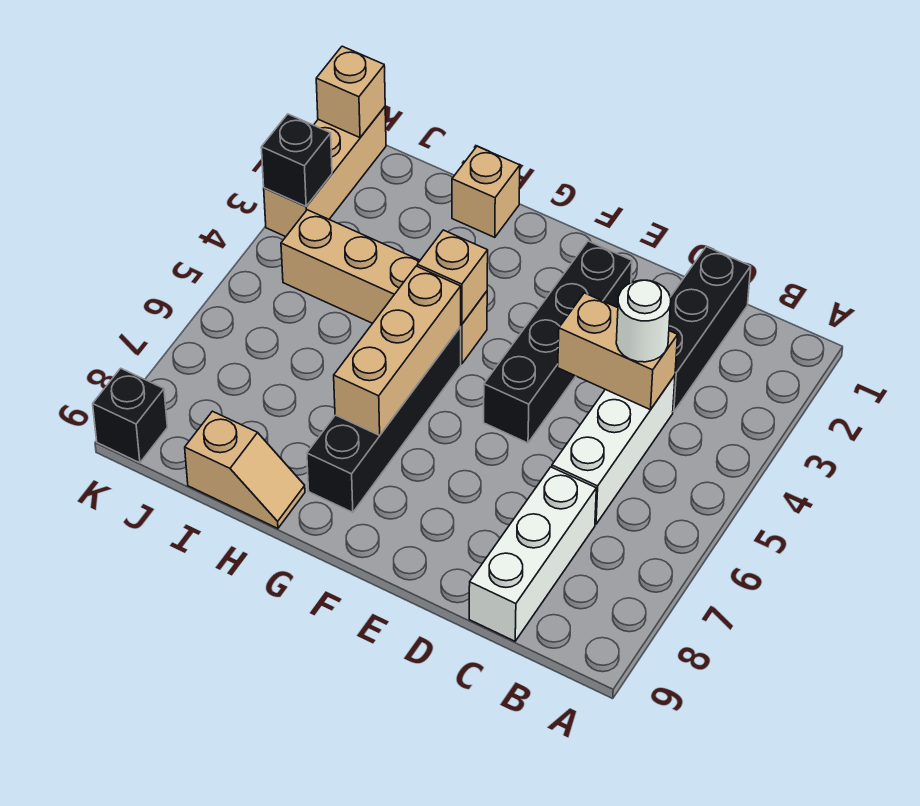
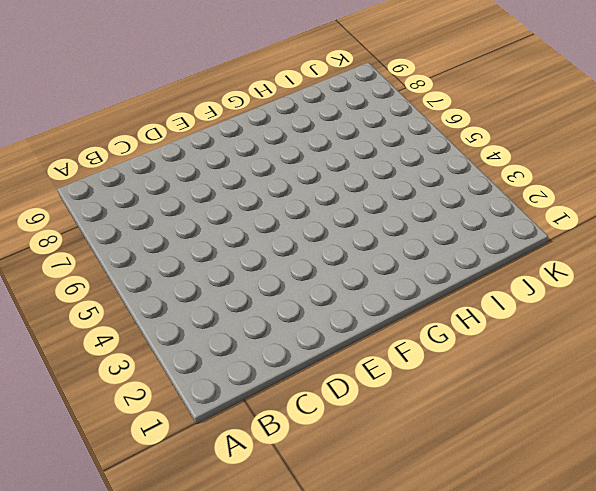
none -> black 1x3 brick [669,247,751,412]
none -> white 1x3 brick [552,375,675,524]
none -> white 1x3 brick [469,467,596,641]

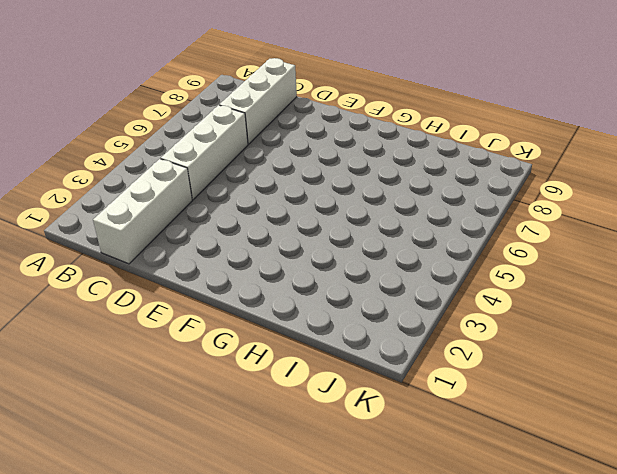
white 1x3 brick [93,159,192,264] -> black 1x3 brick [669,247,751,412]
none -> black 1x4 brick [484,241,632,443]
none -> tan 1x4 brick [281,210,487,364]
none -> black 1x4 brick [307,327,461,512]

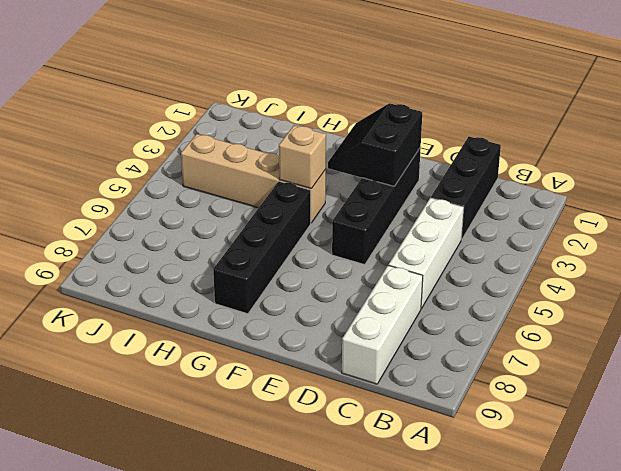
black 2x2 slope [328,103,422,186] -> none
none -> tan 1x1 brick [452,146,520,237]
none -> tan 1x2 slope [185,411,305,528]
none -> tan 1x3 brick [264,107,386,237]

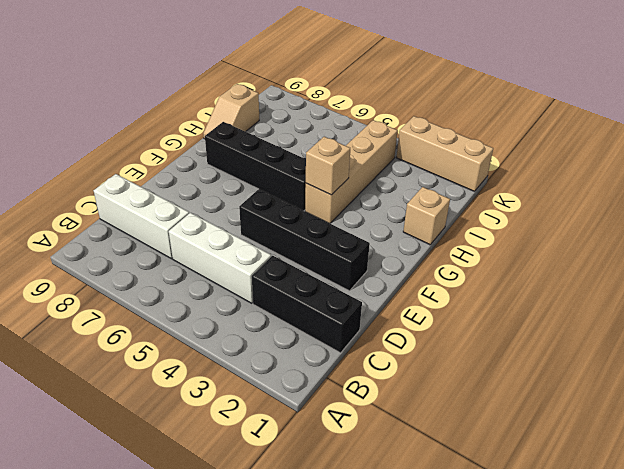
none -> black 1x1 brick [93,368,167,463]
none -> tan 1x2 brick [558,293,678,410]
none -> tan 1x3 brick [334,266,461,435]

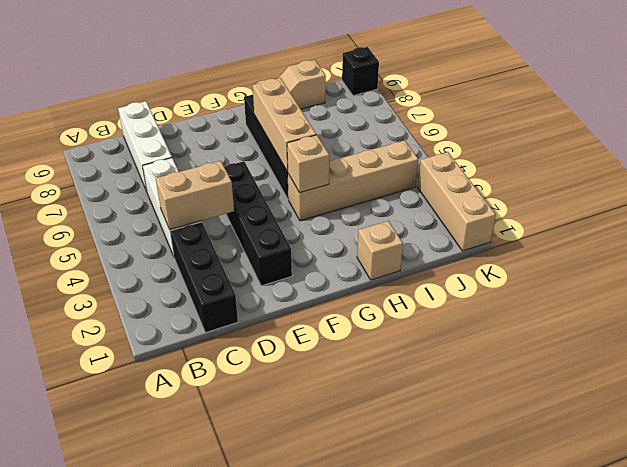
none -> tan 1x1 brick [316,46,385,138]
none -> black 1x1 brick [261,114,332,206]
none -> white 1x1 round brick [616,280,671,362]

